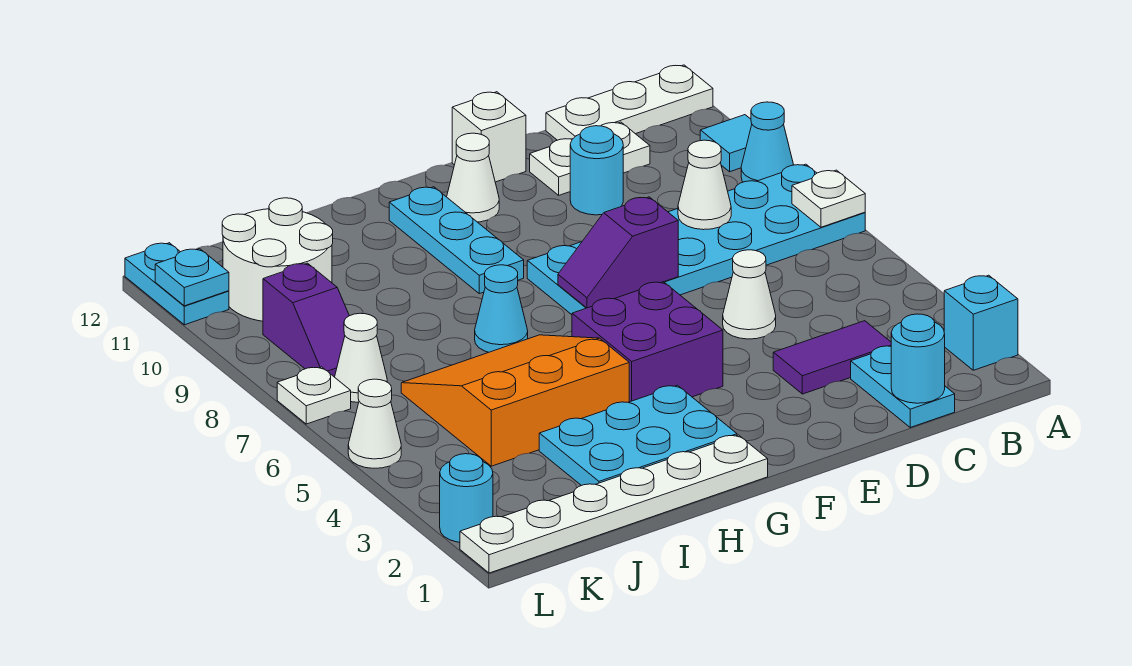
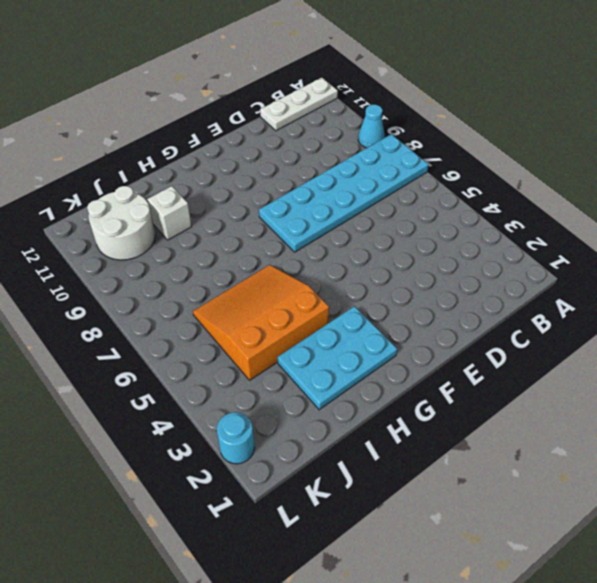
white 1x1 brick [147,186,192,240] -> white 1x1 brick moved to [452,92,526,182]
none -> cyan 1x1 brick [944,275,1018,370]
none -> cyan 1x1 tile [700,115,752,172]
none -> cyan 1x2 plate [851,346,955,427]
none -> purple 1x2 tile [773,321,891,394]

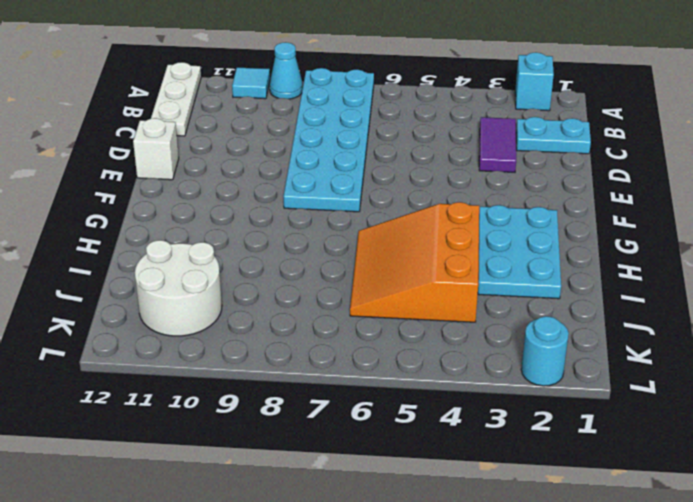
none -> white 1x2 plate [530,122,650,195]
none -> white 1x1 cone [723,250,776,339]
none -> cyan 1x1 round brick [570,126,623,215]
none -> purple 2x2 brick [572,282,723,402]

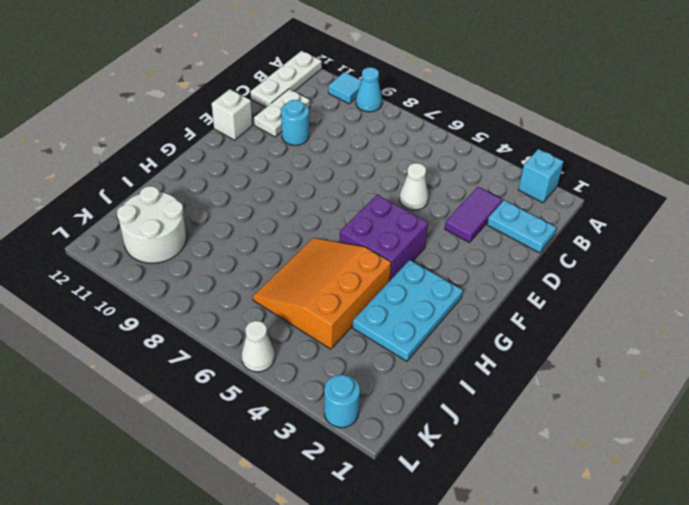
none -> cyan 2x6 plate [527,164,865,315]
none -> white 1x1 cone [447,133,499,222]
none -> white 1x6 plate [460,435,768,573]
none -> cyan 1x3 plate [389,187,524,294]

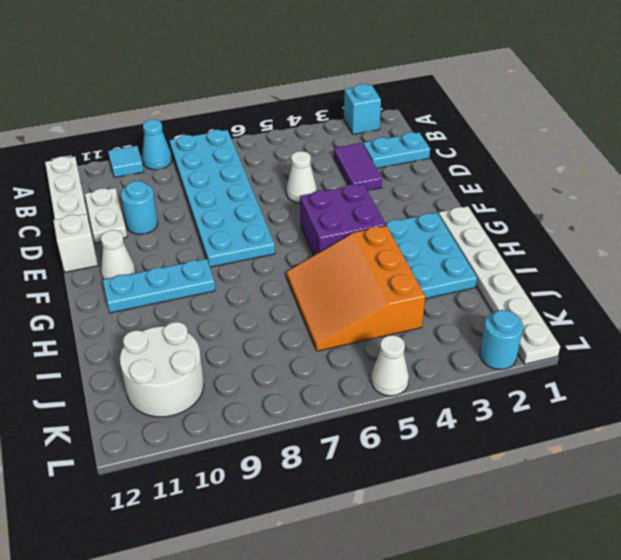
none -> cyan 1x1 cone [475,265,528,352]
none -> white 1x1 cone [335,313,387,403]
none -> purple 1x2 slope [263,263,349,377]
none -> white 1x1 plate [277,367,351,424]

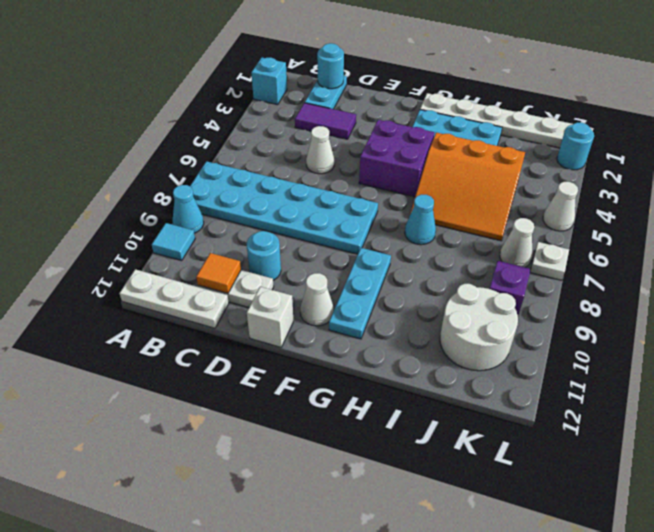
orange 1x1 tile [196,253,241,293] -> none
none -> cyan 1x2 plate [125,243,229,325]
none -> white 1x1 plate [792,170,865,227]
none -> white 1x1 cone [678,140,731,230]
none -> purple 1x2 slope [558,197,678,308]

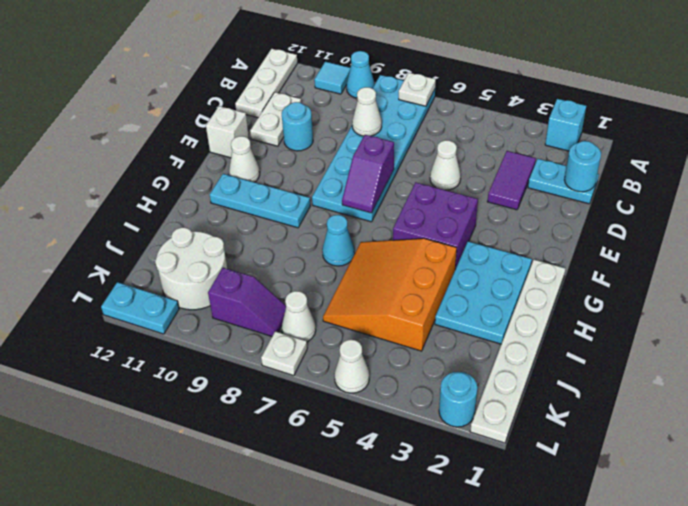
none -> cyan 1x1 plate [155,249,229,306]

